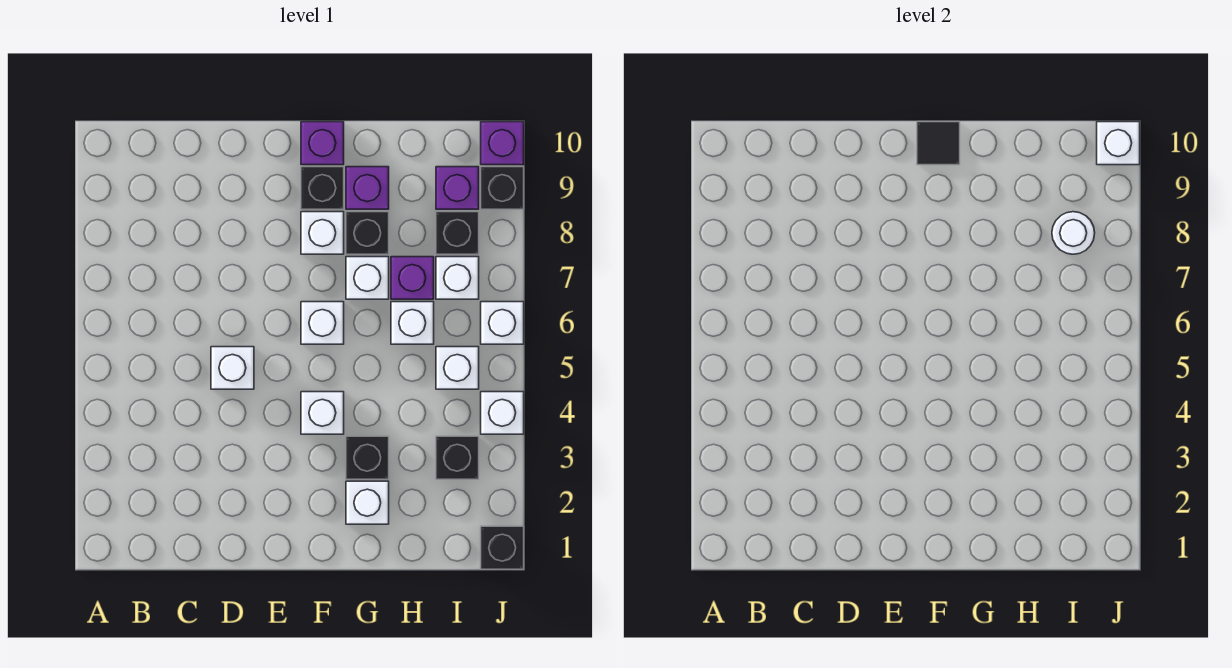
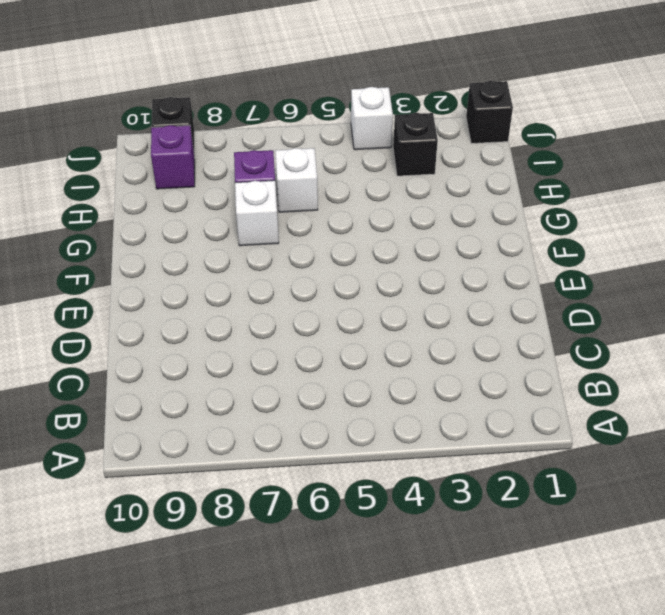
none -> white 1x1 brick [211,347,254,389]
none -> white 1x1 brick [301,392,344,434]
none -> white 1x1 brick [301,302,344,344]

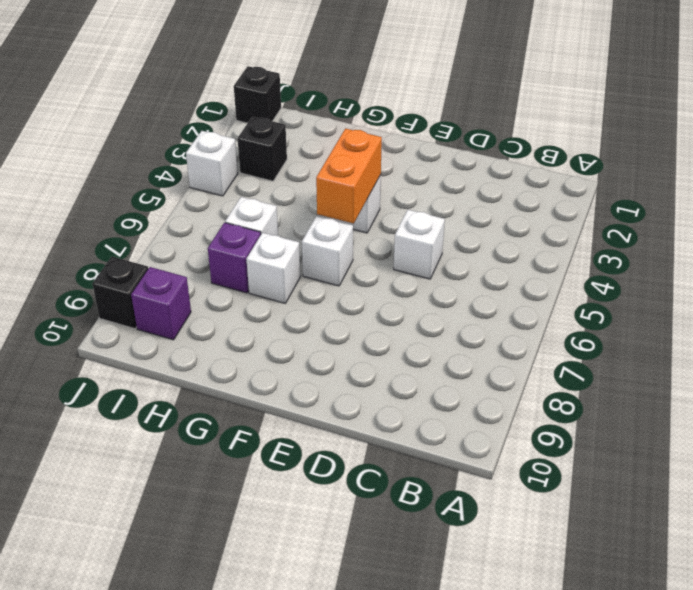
orange 1x2 brick [316,129,382,223] -> none
none -> white 1x1 brick [301,212,344,254]
none -> black 1x1 brick [301,167,344,209]
none -> purple 1x1 brick [301,122,344,165]

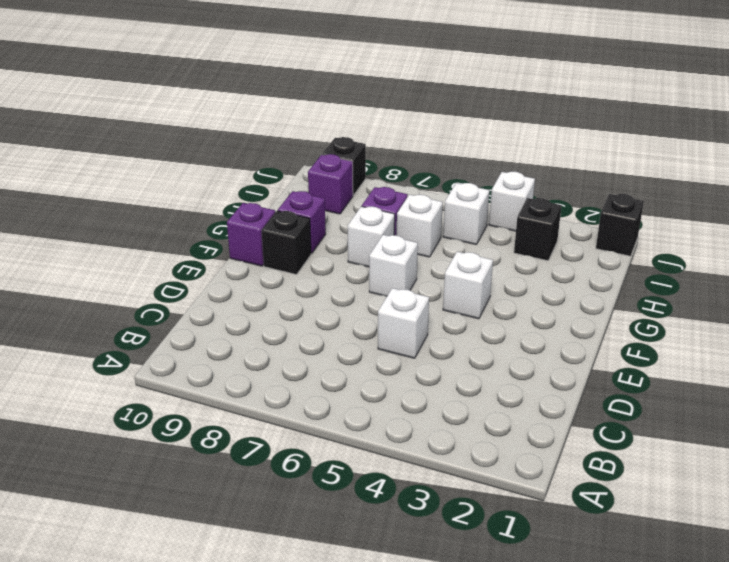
none -> white 1x1 brick [301,212,344,254]
none -> white 1x1 brick [346,481,389,524]
none -> black 1x1 brick [346,436,389,479]

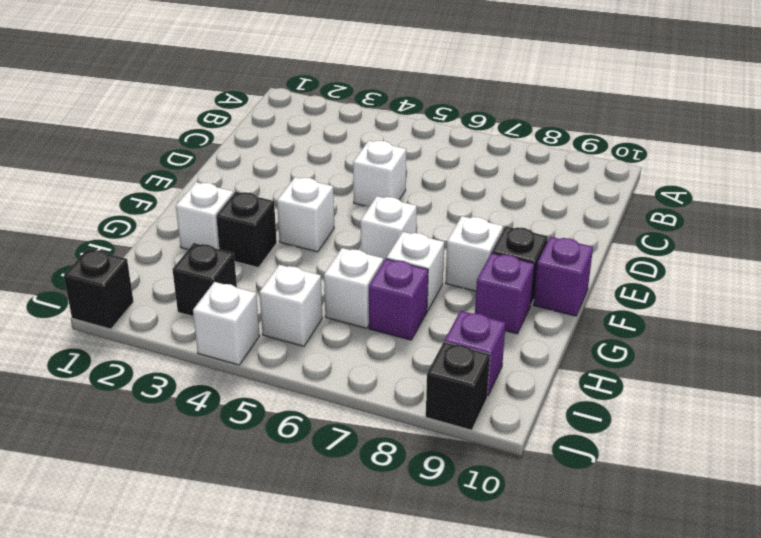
none -> black 1x1 brick [346,212,389,254]
none -> white 1x1 brick [436,257,479,299]
none -> black 1x1 brick [436,212,479,254]

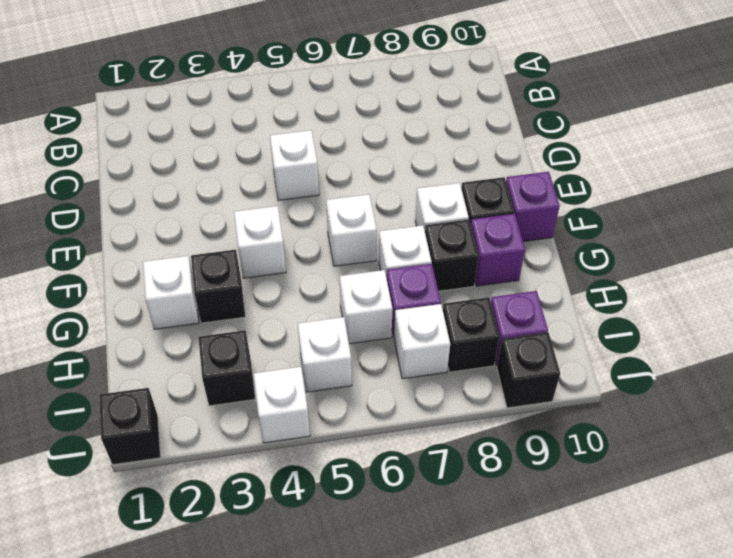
none -> white 1x1 brick [481,302,524,344]
none -> purple 1x1 brick [481,122,524,165]
none -> black 1x1 tile [917,122,960,165]

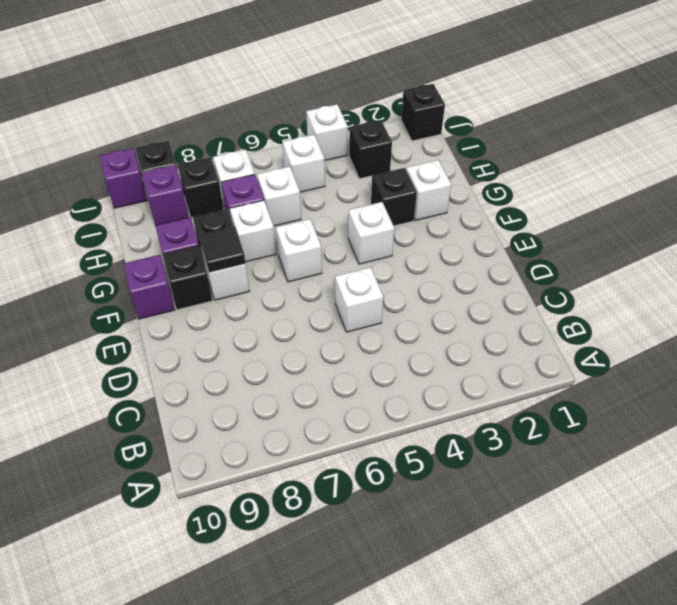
black 1x1 tile [199,227,246,273] -> black 1x1 tile moved to [917,122,960,165]
none -> white 1x1 brick [481,302,524,344]
none -> white 1x1 round brick [1052,212,1095,254]
none -> white 1x1 brick [1097,122,1140,165]

